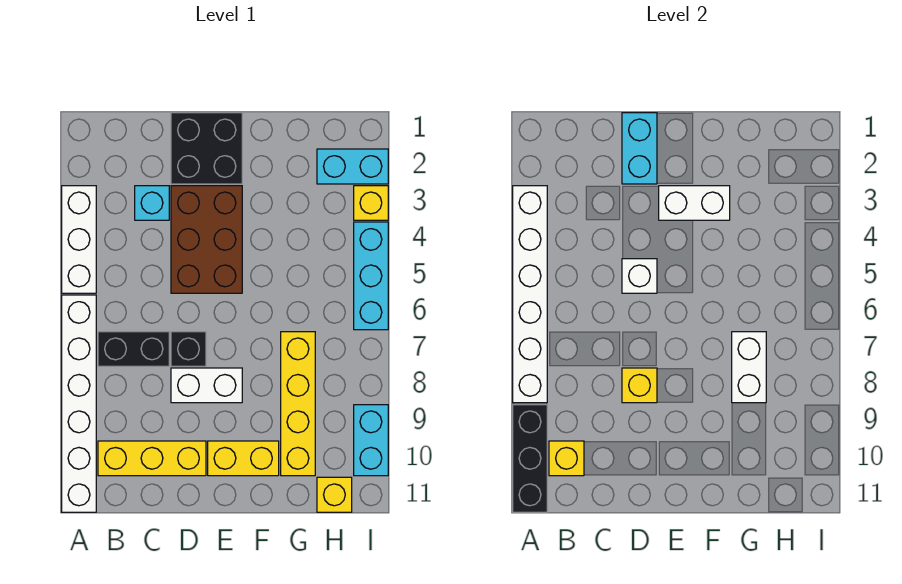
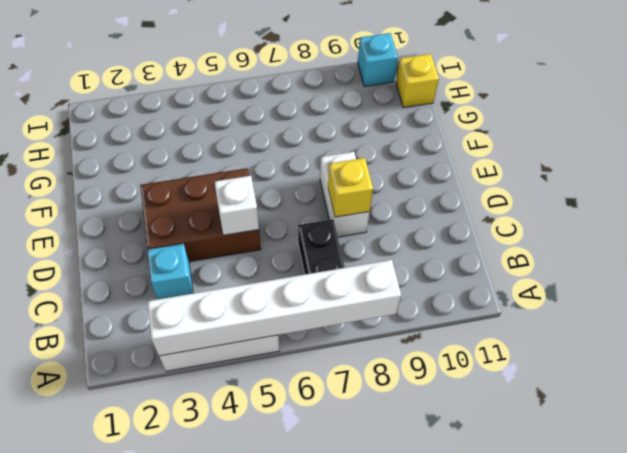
cyan 1x1 brick [358,33,398,86] -> cyan 1x2 brick [354,405,388,476]
none -> white 1x6 brick [62,295,96,512]
none -> yellow 1x3 brick [98,441,206,476]
none -> black 2x2 brick [171,113,242,184]

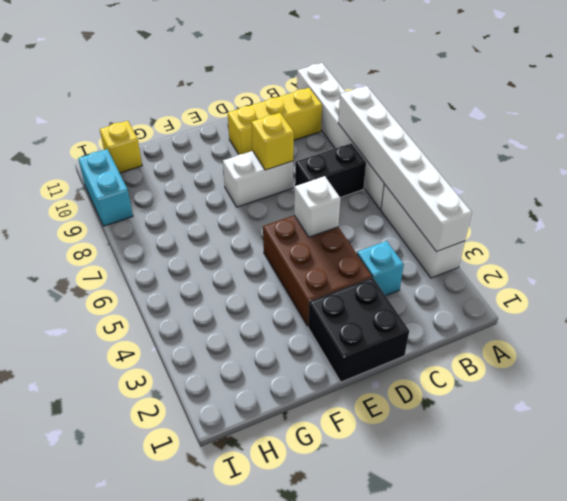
none -> black 1x1 brick [171,332,206,366]
none -> yellow 1x2 brick [208,441,279,476]
none -> yellow 1x4 brick [281,332,315,476]

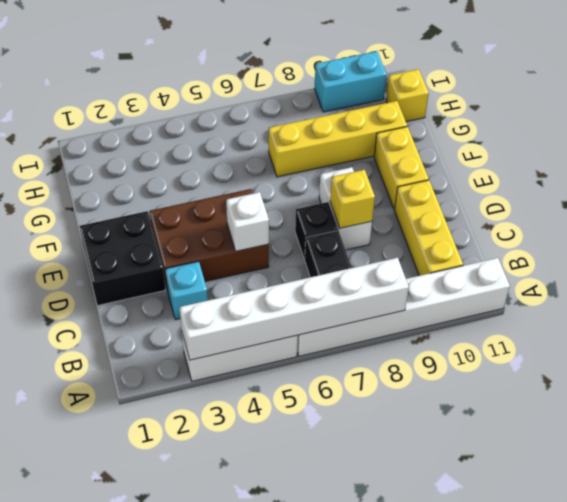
none -> cyan 1x2 brick [317,149,388,184]
none -> yellow 1x1 brick [354,186,388,220]
none -> cyan 1x3 brick [354,222,388,330]

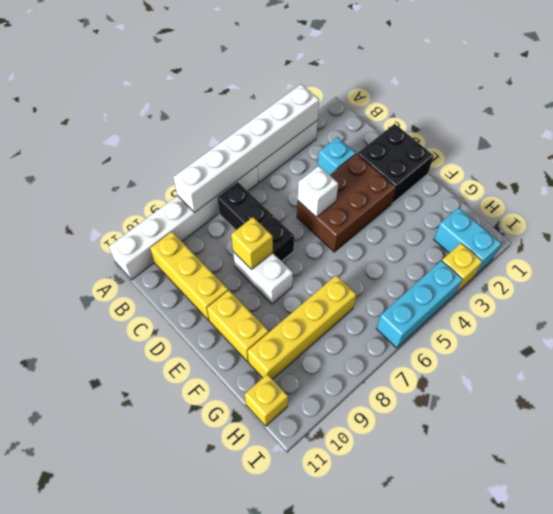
none -> cyan 1x2 brick [354,405,388,476]
none -> black 1x3 brick [513,405,547,512]
none -> yellow 1x1 brick [549,441,584,476]

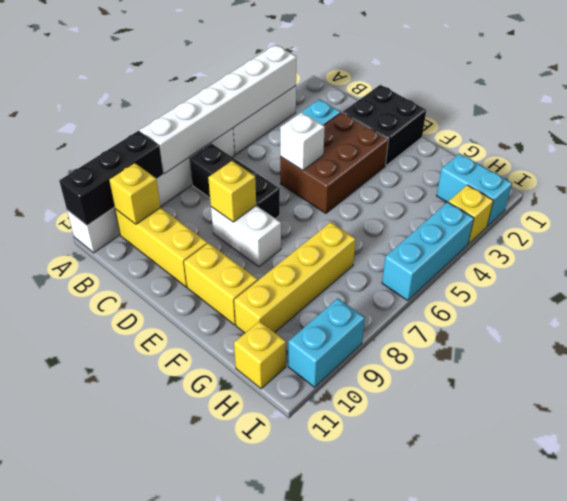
none -> cyan 1x2 brick [622,113,657,184]
none -> white 1x2 brick [659,186,730,220]
none -> white 1x2 brick [732,332,766,403]

